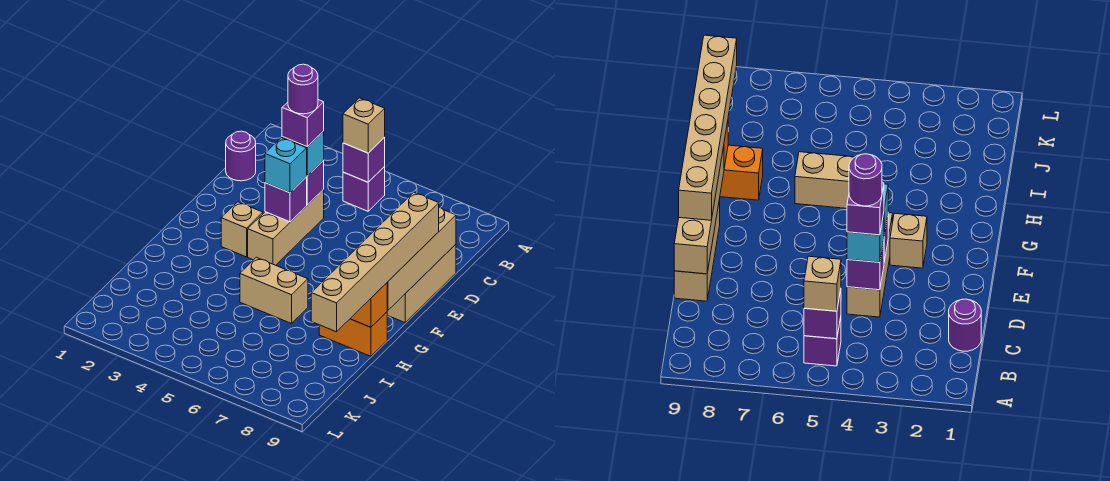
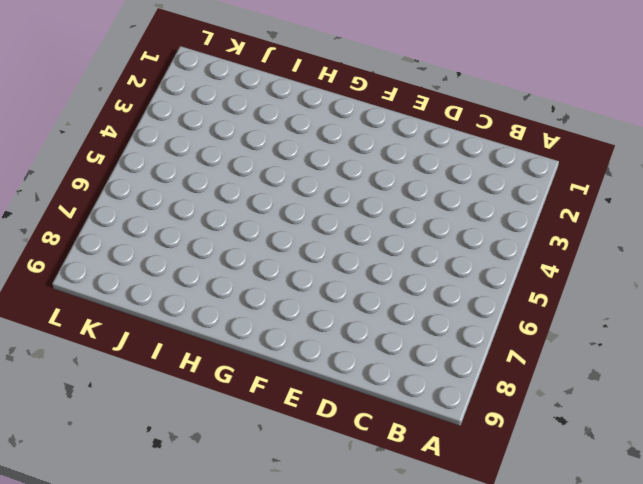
none -> purple 1x1 brick [343,167,385,211]
none -> purple 1x1 round brick [226,131,256,181]
none -> tan 1x3 brick [248,190,324,265]

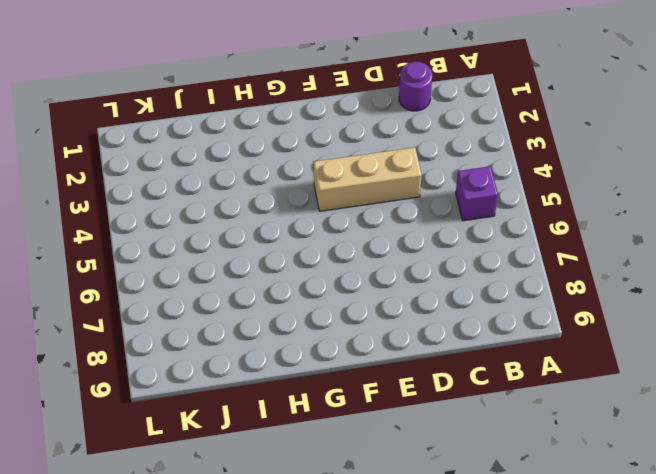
none -> tan 1x3 brick [387,244,456,322]
none -> tan 1x1 brick [221,202,263,257]
none -> tan 1x2 brick [240,257,308,324]

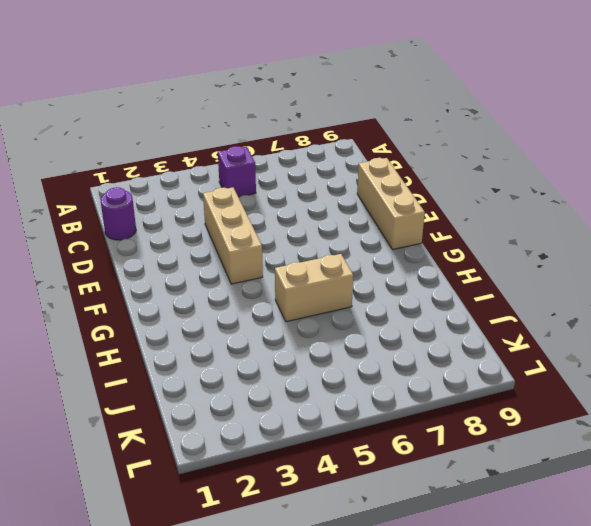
none -> tan 1x1 brick [221,202,263,257]
none -> orange 1x2 brick [319,312,387,356]
none -> purple 1x1 brick [343,138,385,182]

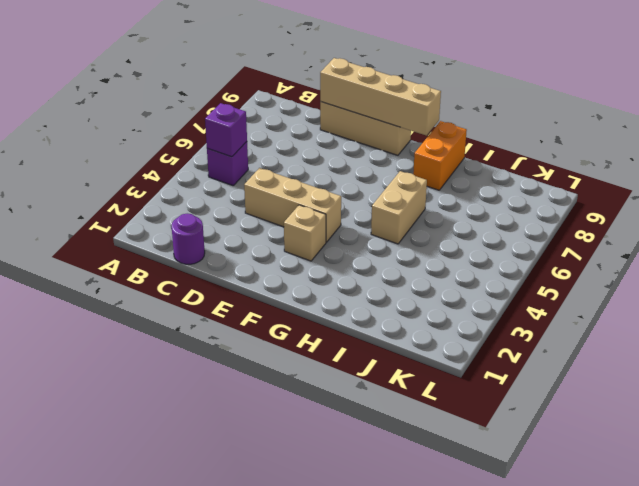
none -> purple 1x1 brick [307,160,324,205]
none -> purple 1x1 brick [265,177,307,222]
none -> orange 1x1 brick [350,283,387,327]

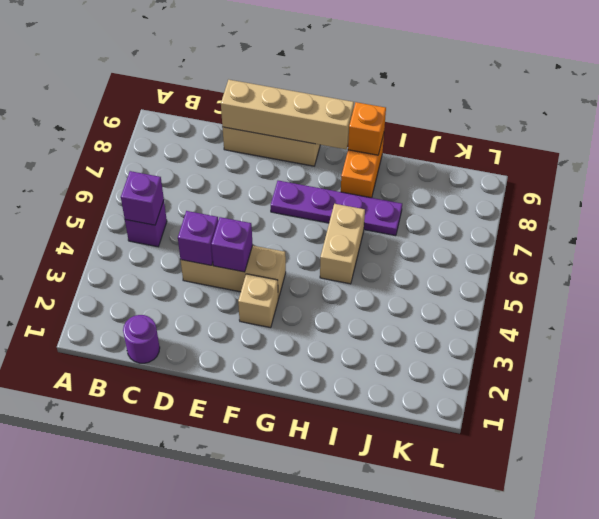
purple 1x4 plate [271,181,402,236] -> none
none -> tan 1x1 brick [343,98,385,153]
none -> cyan 1x1 brick [282,131,324,176]
none -> cyan 1x1 brick [265,138,307,193]

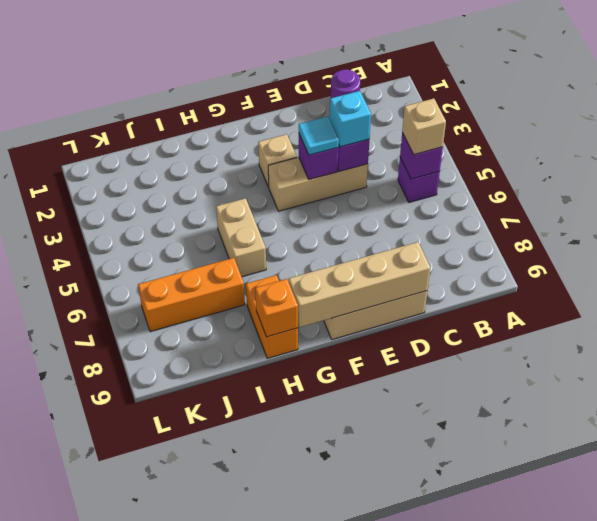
cyan 1x1 tile [299,116,339,155] -> cyan 1x1 brick [265,138,307,193]
orange 1x3 brick [138,258,245,332] -> none
none -> tan 1x6 brick [311,192,439,332]
none -> purple 1x1 brick [282,100,324,147]
none -> purple 1x1 round brick [288,64,318,114]

